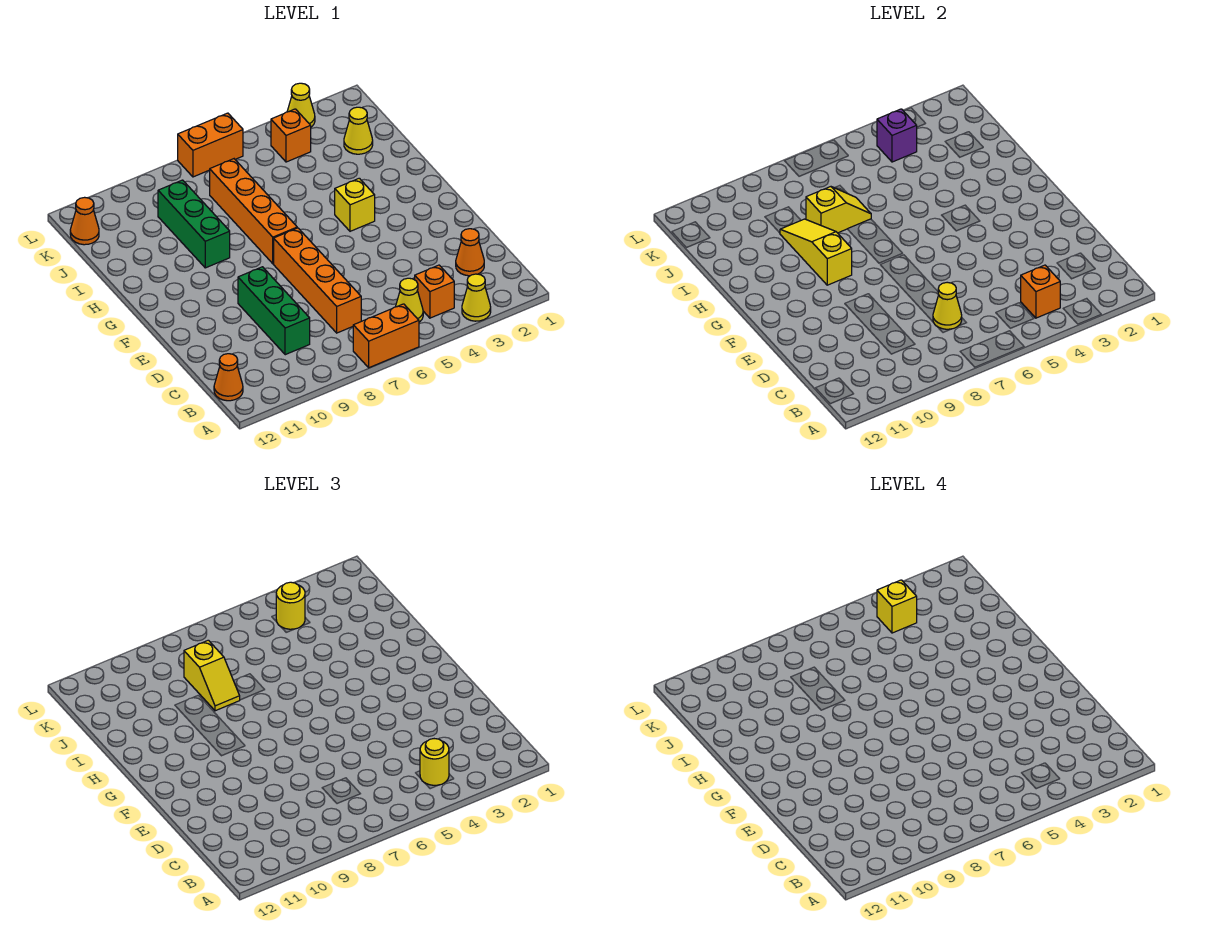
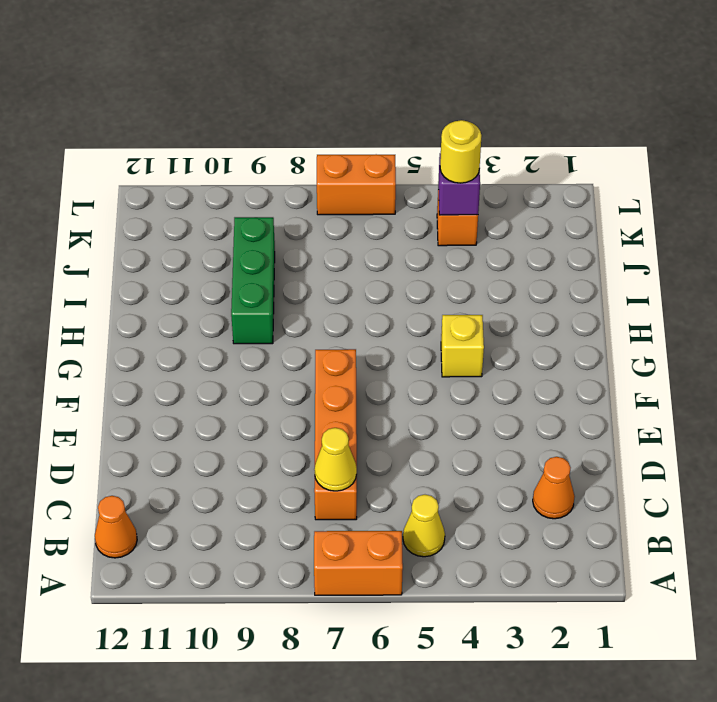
none -> yellow 1x1 cone [462,274,491,321]
none -> orange 1x1 brick [415,265,454,318]
none -> green 1x3 brick [238,267,310,355]

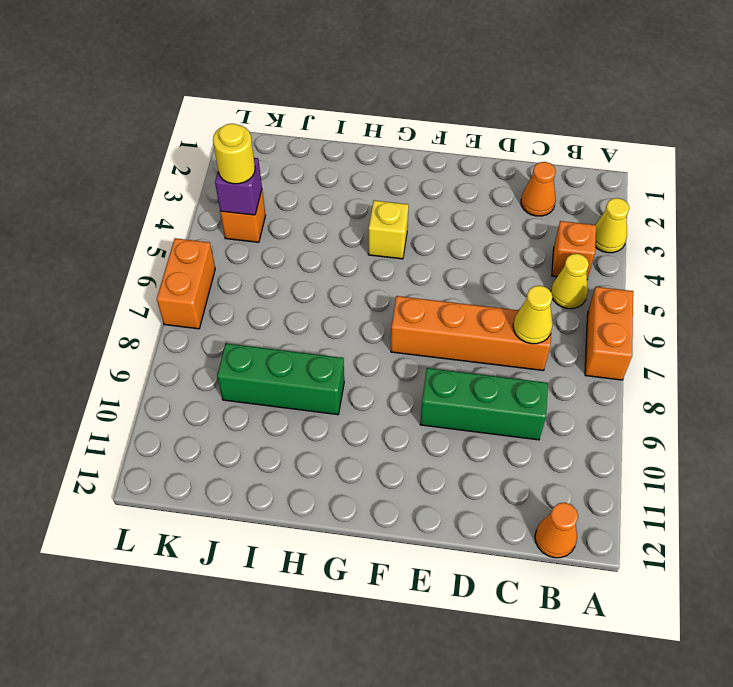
none -> orange 1x4 brick [210,159,297,264]
none -> yellow 1x1 cone [344,107,373,154]
none -> orange 1x1 cone [70,197,99,245]

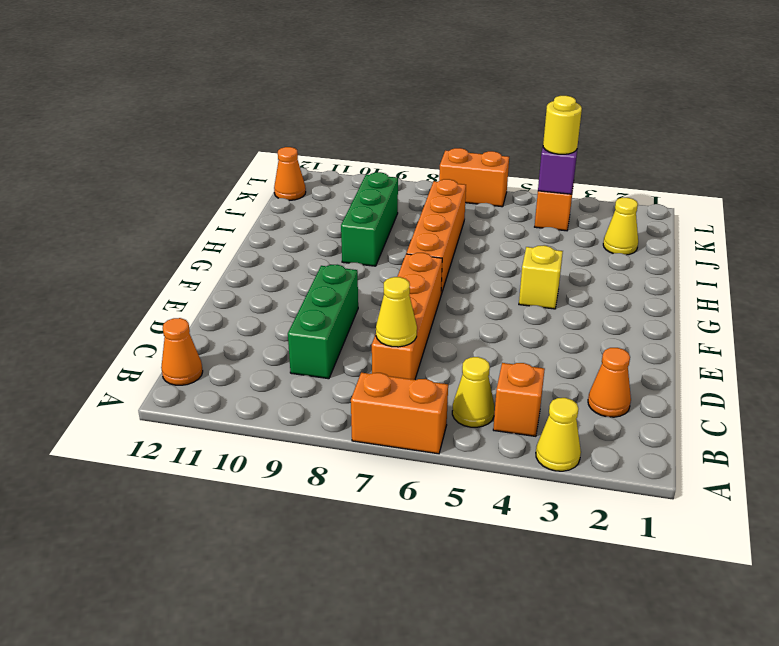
none -> yellow 1x1 cone [287,83,315,127]
none -> orange 1x1 brick [1021,265,1060,318]
none -> yellow 1x3 slope [780,219,852,285]

